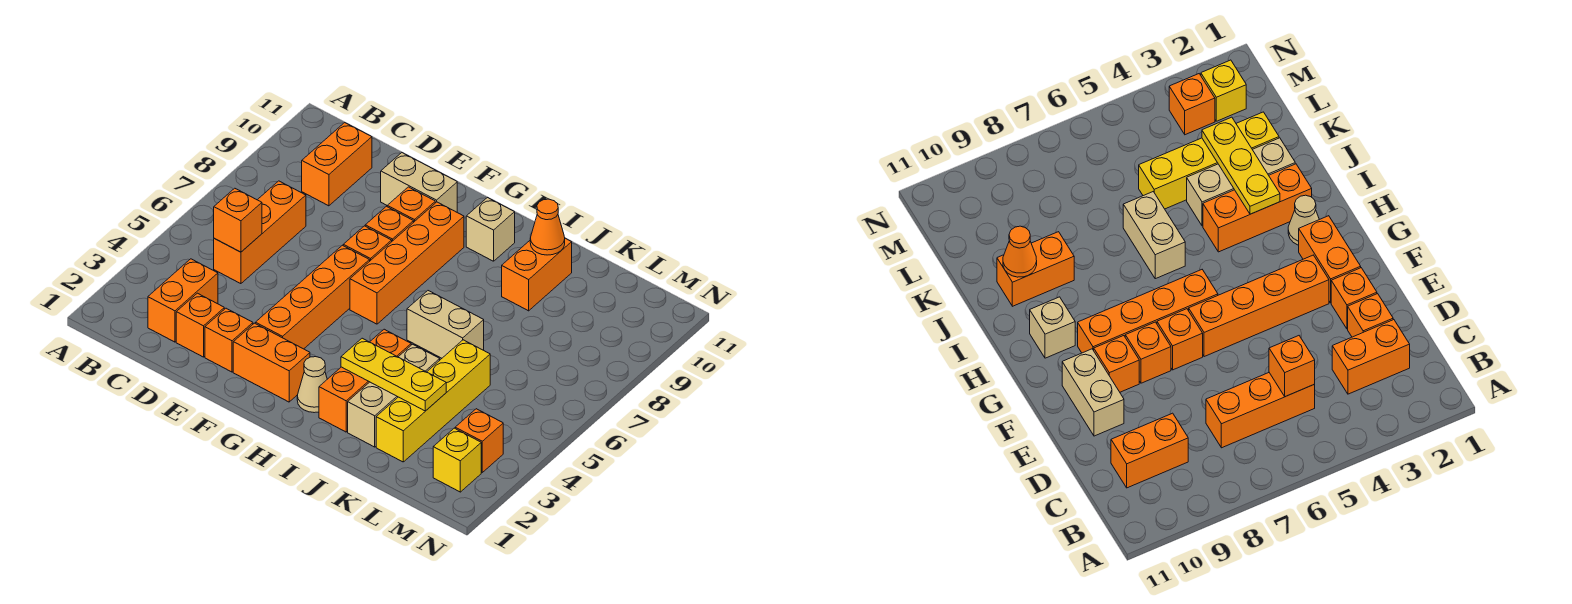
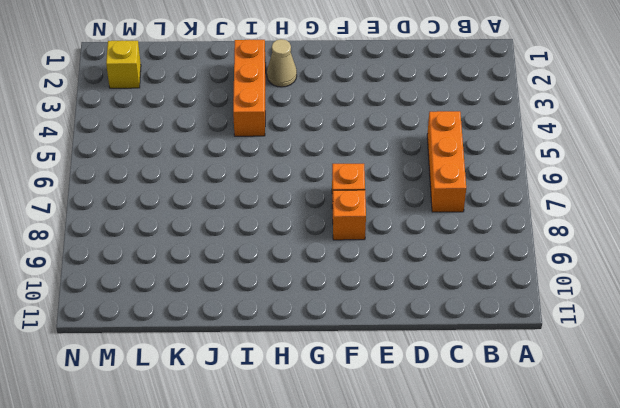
none -> orange 1x2 brick [148,259,218,342]
none -> orange 1x2 brick [302,123,372,206]
none -> orange 1x1 brick [176,293,224,357]

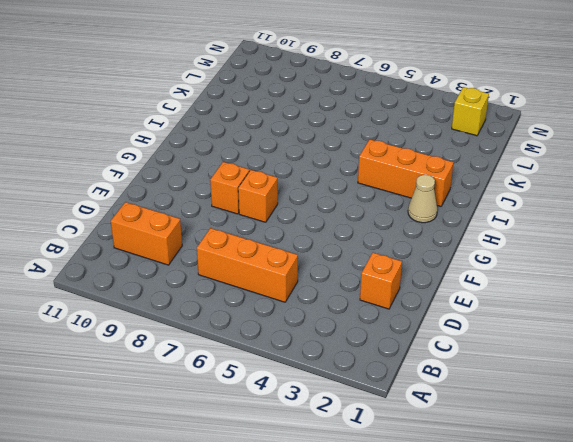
none -> orange 1x2 brick [148,259,218,342]
none -> orange 1x1 brick [205,308,253,372]
none -> tan 1x2 brick [381,153,457,212]

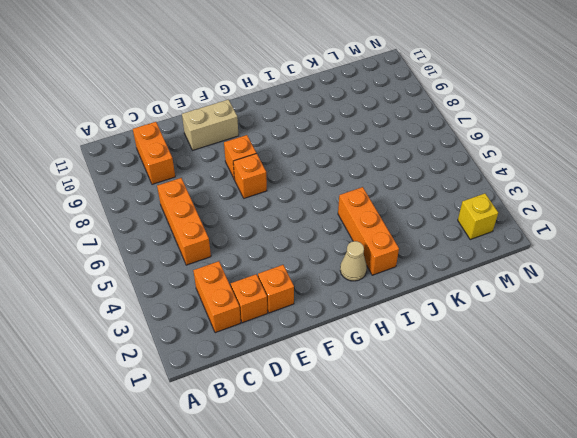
none -> orange 1x2 brick [233,323,310,402]
none -> orange 1x4 brick [255,245,370,349]
none -> orange 1x1 brick [387,187,435,222]

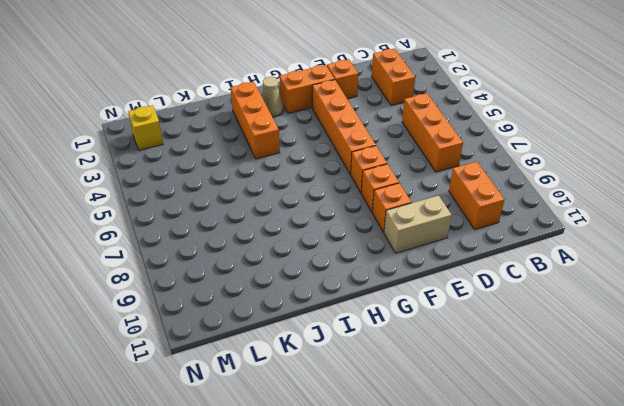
none -> orange 1x1 brick [176,293,224,357]
none -> orange 1x4 brick [350,202,464,324]
none -> tan 1x1 brick [466,197,515,261]

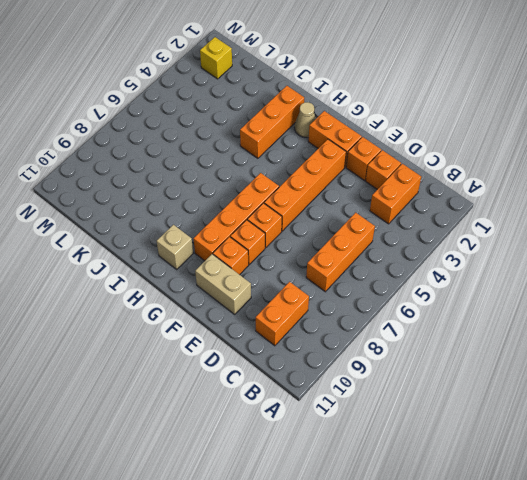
none -> tan 1x2 brick [407,291,484,358]
none -> tan 1x3 brick [348,344,440,447]
none -> orange 1x2 brick [502,238,572,311]

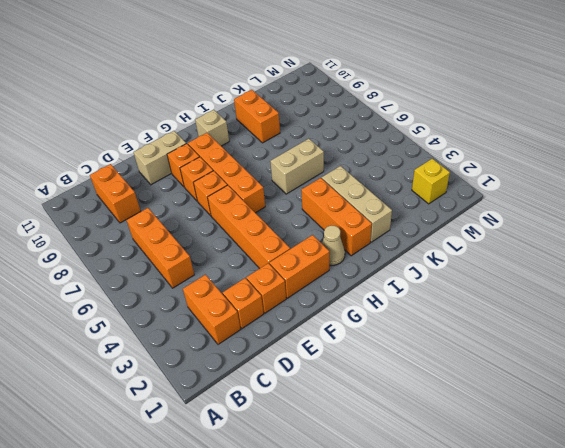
none -> yellow 1x4 brick [376,340,490,462]
none -> orange 1x1 brick [455,409,503,472]
none -> orange 1x1 brick [214,188,262,252]

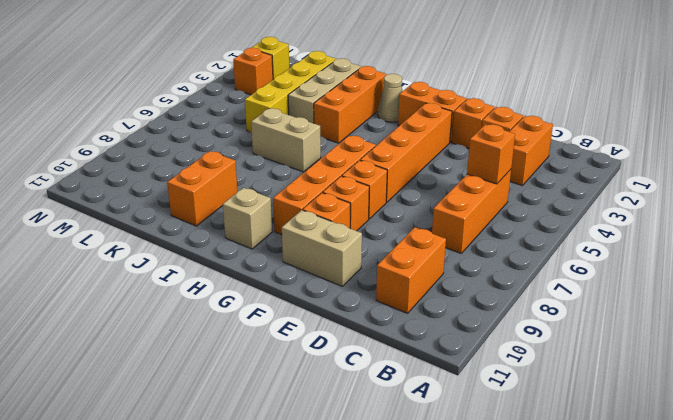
none -> yellow 1x3 plate [341,338,446,411]
none -> orange 1x1 cone [530,199,565,255]

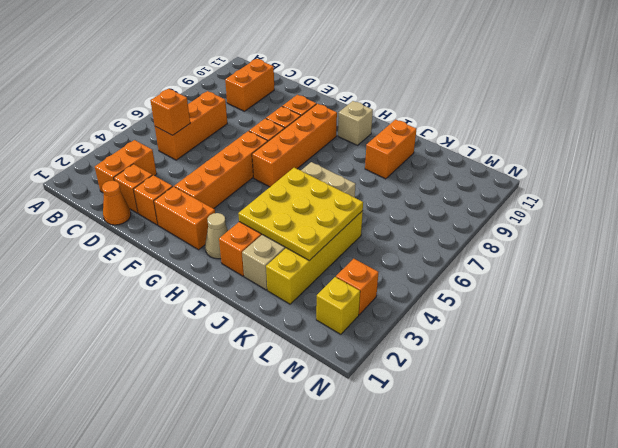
orange 1x1 cone [102,181,131,225] -> orange 1x1 cone moved to [530,199,565,255]
yellow 3x3 plate [238,168,363,261] -> yellow 1x3 plate [341,338,446,411]
none -> tan 1x2 brick [381,153,457,212]

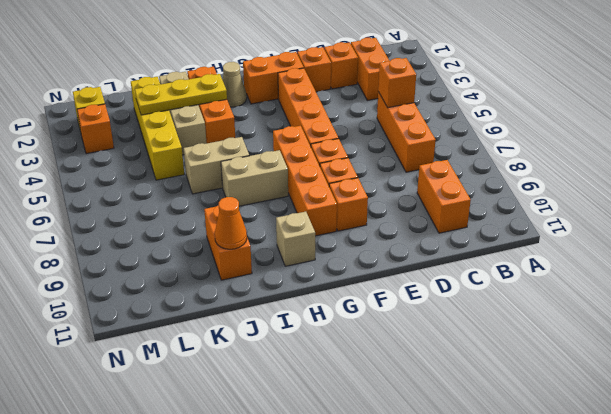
tan 1x2 brick [221,150,288,206] -> tan 1x2 brick moved to [381,153,457,212]

